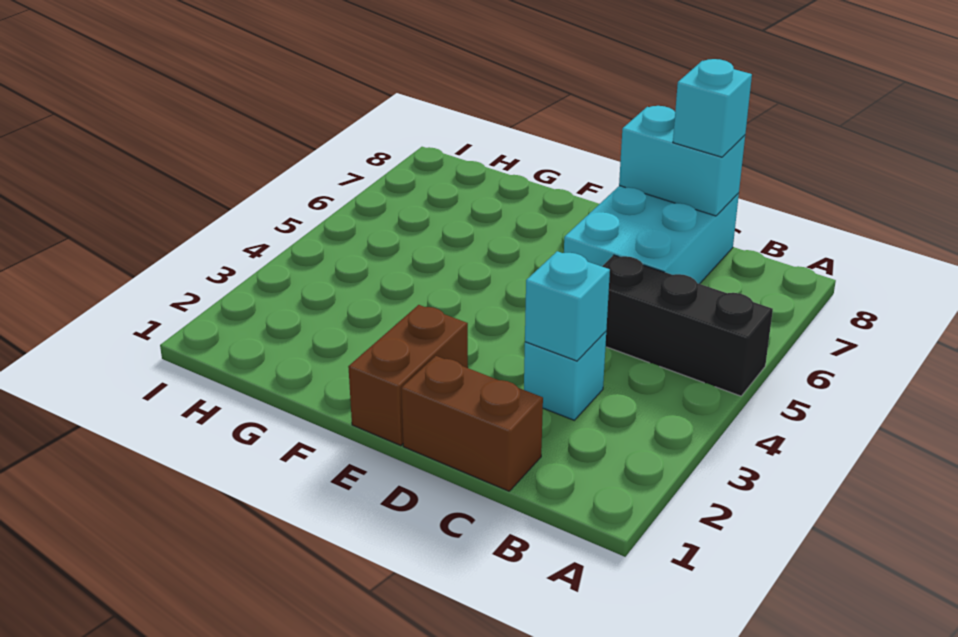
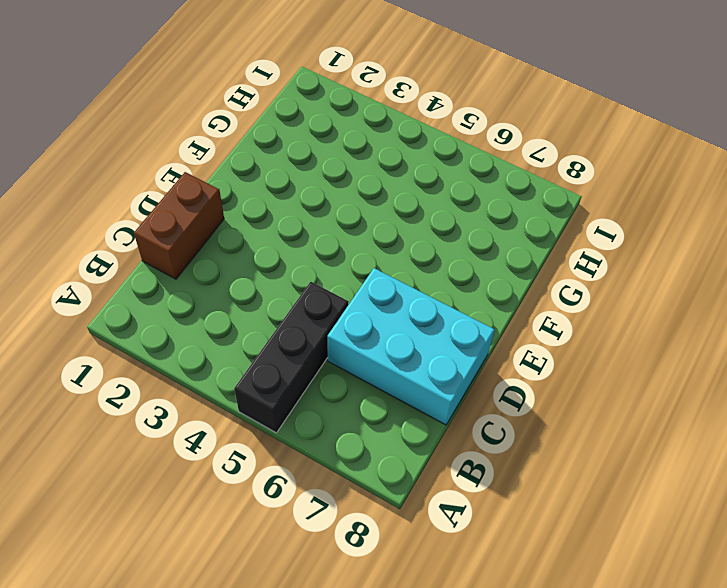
none -> cyan 1x1 brick [524,332,606,420]
none -> brown 1x2 brick [348,305,468,446]

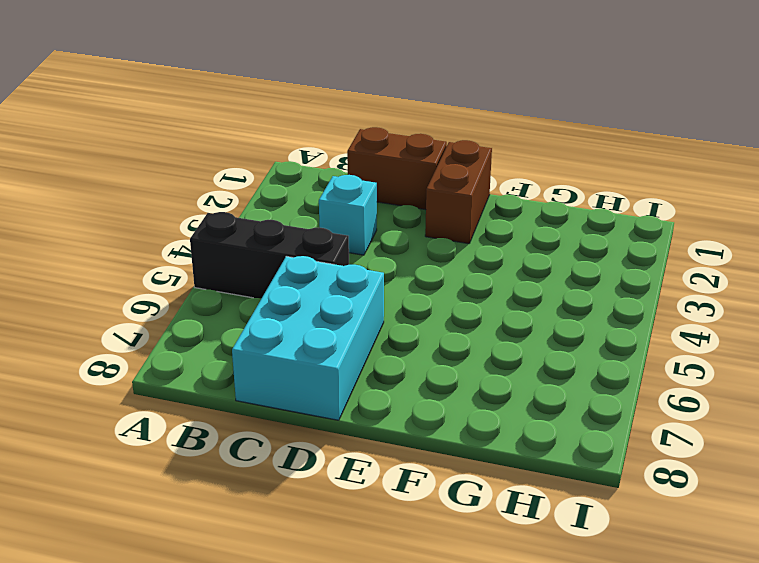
none -> cyan 1x1 brick [525,251,610,361]
none -> cyan 1x2 brick [619,106,745,216]

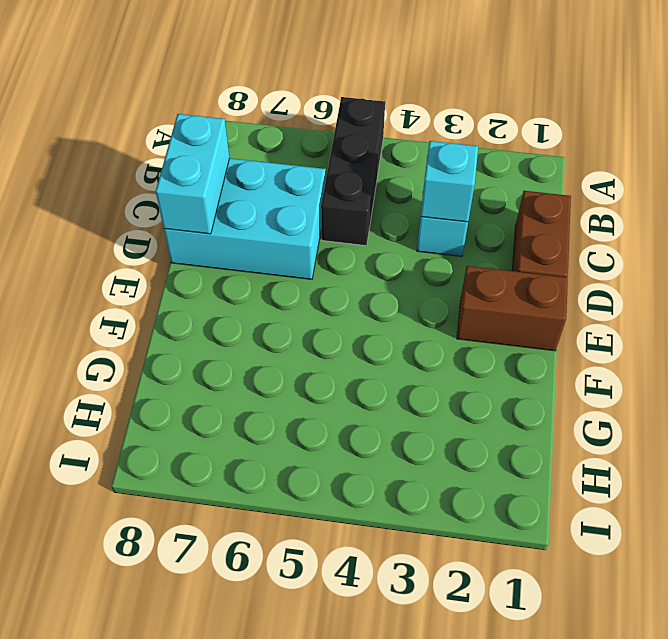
none -> cyan 1x1 brick [673,59,752,157]

